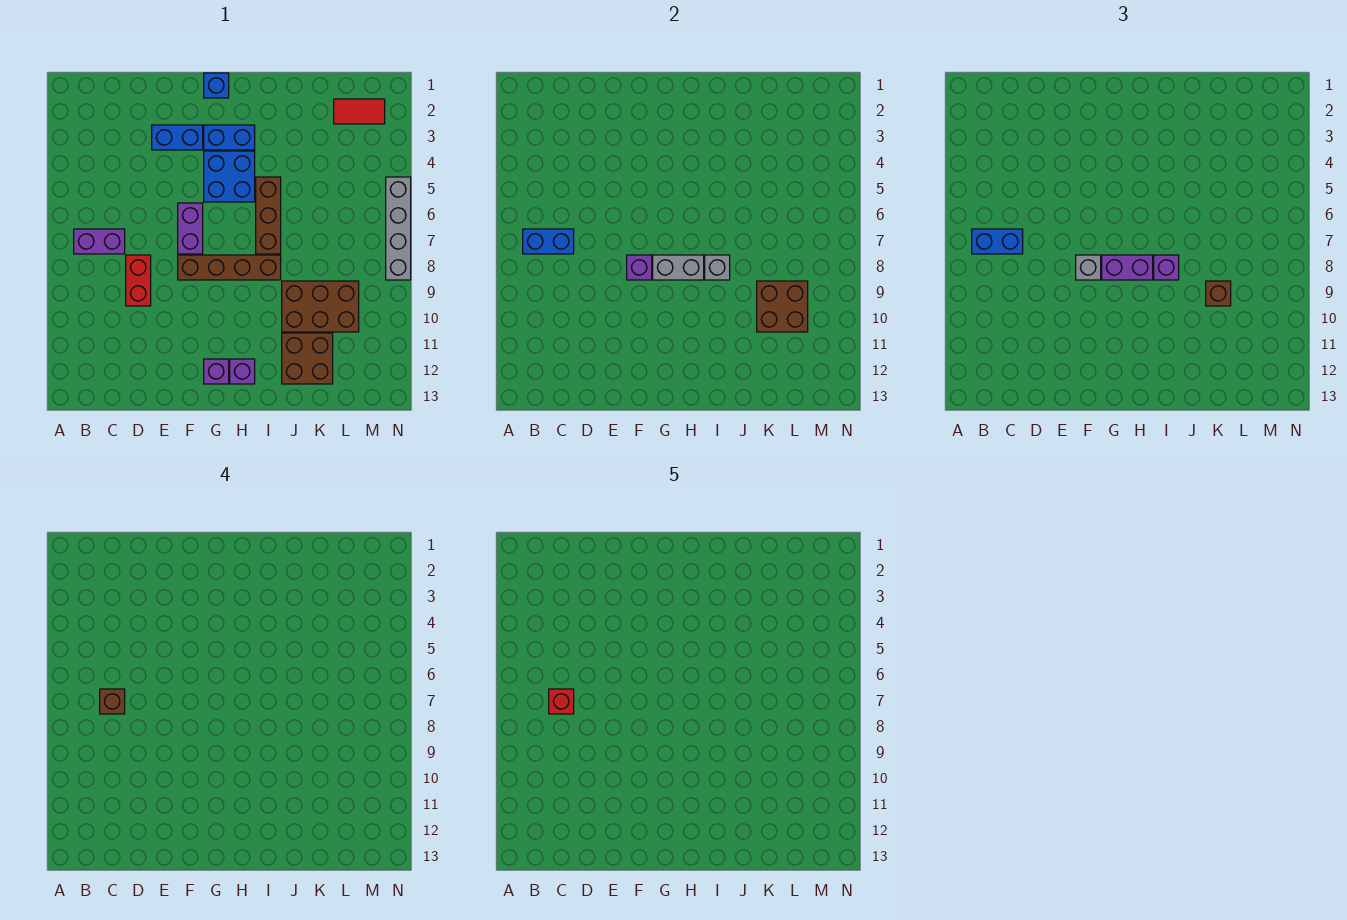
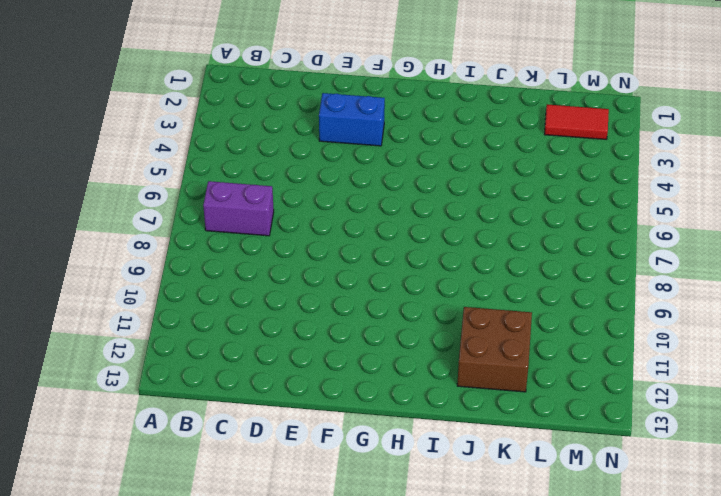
none -> red 1x2 brick [126,255,151,306]
none -> purple 1x2 brick [178,203,203,254]
none -> brown 1x4 brick [178,255,281,280]

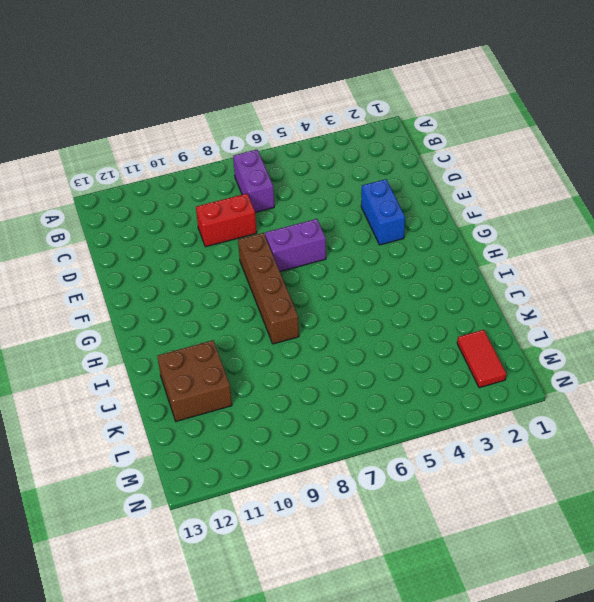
none -> blue 1x1 brick [204,73,229,98]
none -> blue 1x2 brick [204,125,255,150]
none -> blue 2x2 brick [204,151,255,202]

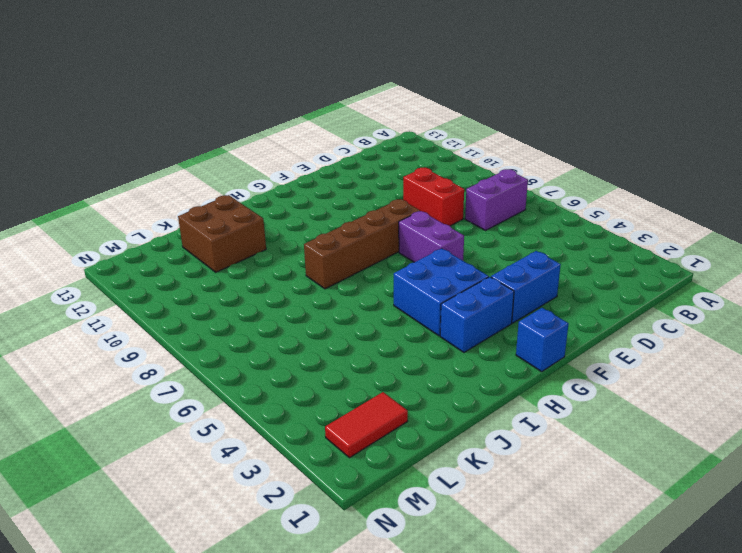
none -> purple 1x1 brick [204,359,229,384]
none -> purple 1x1 brick [230,359,255,384]
none -> brown 1x3 brick [256,177,281,254]

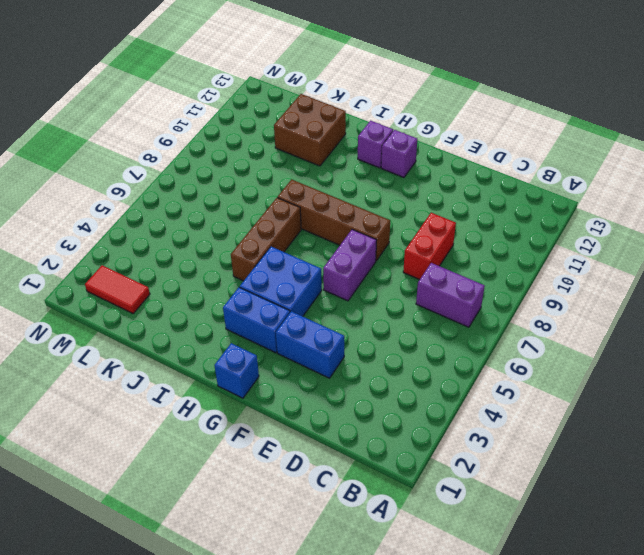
none -> brown 2x3 brick [282,281,359,332]
none -> grey 1x4 brick [386,177,411,280]
none -> blue 1x2 brick [523,229,574,254]

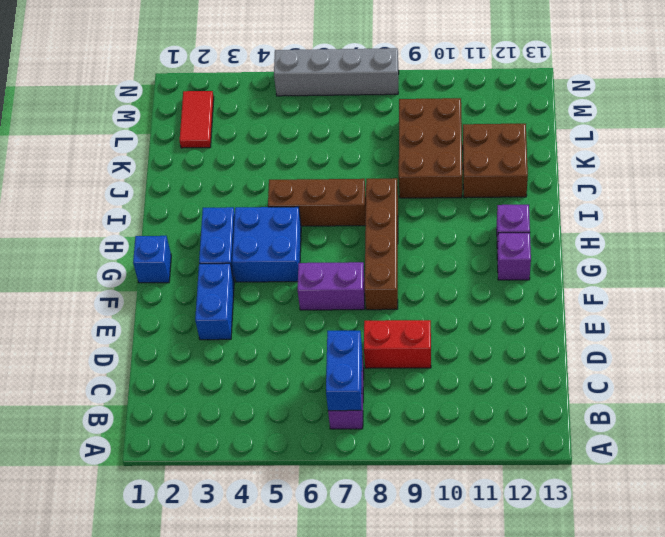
none -> purple 1x1 brick [627,255,652,280]
none -> grey 1x2 brick [653,255,704,280]
none -> grey 1x1 brick [705,255,730,280]

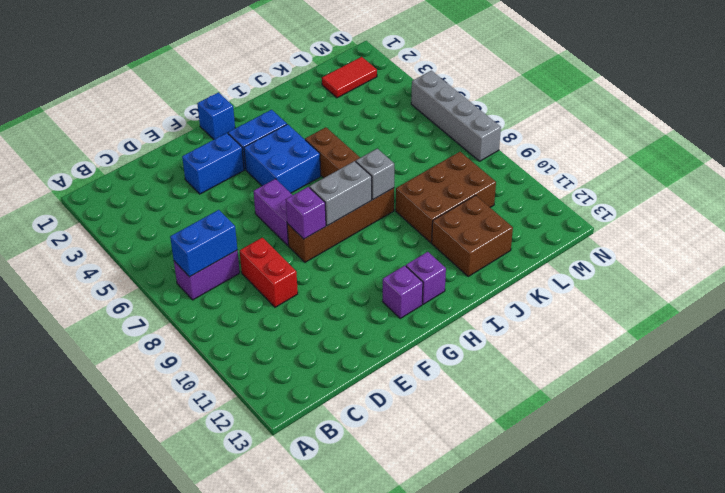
none -> brown 2x2 brick [757,281,808,332]
none -> blue 1x2 brick [972,229,1023,254]
none -> grey 1x1 brick [1076,255,1101,280]

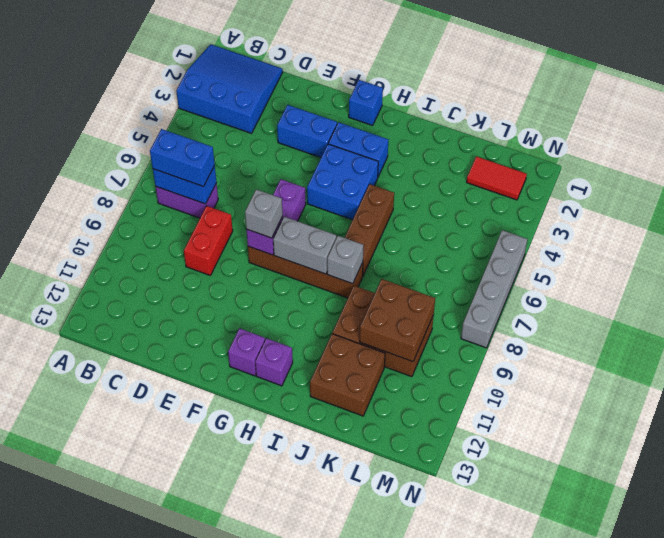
blue 3x3 slope [176,44,283,133] -> none
none -> purple 1x2 brick [1102,255,1153,280]
none -> purple 1x1 brick [1154,255,1179,280]
none -> brown 1x1 brick [1206,281,1231,306]

